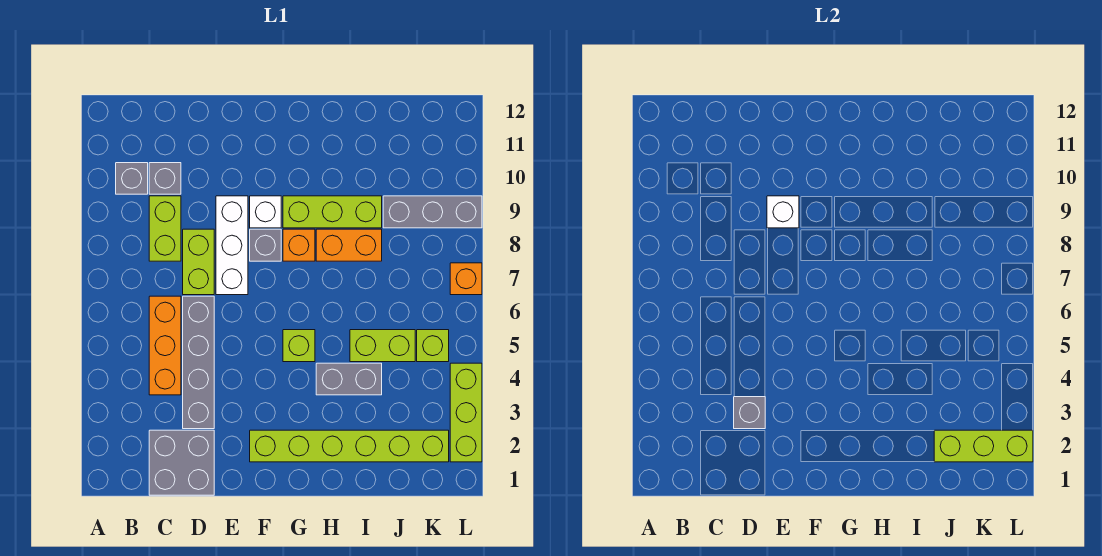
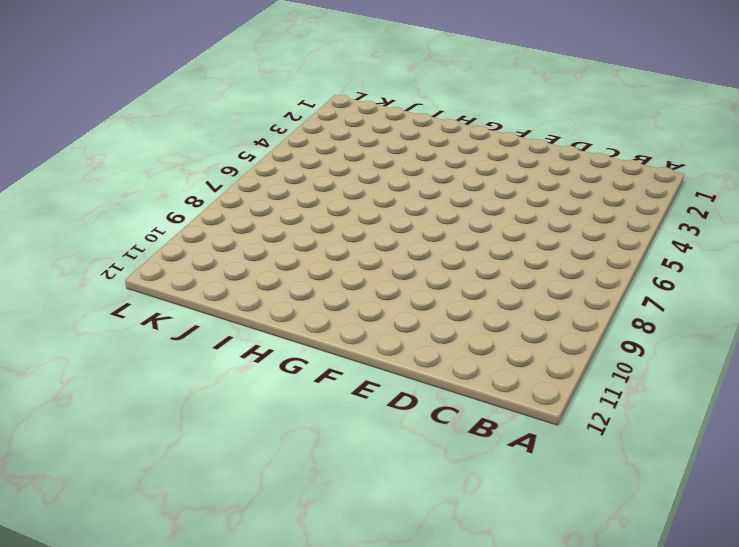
none -> grey 1x1 brick [116,163,148,194]
none -> grey 2x2 brick [149,430,214,495]
none -> orange 1x3 brick [149,296,181,395]

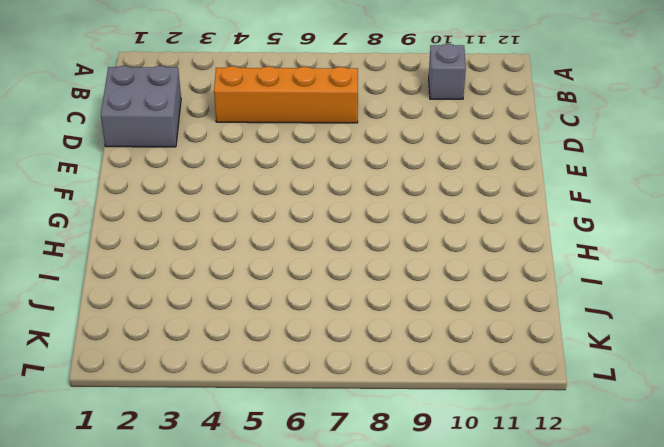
orange 1x4 brick [214,66,358,123] -> orange 1x3 brick [149,296,181,395]
none -> lime 1x2 brick [149,196,181,261]
none -> grey 1x1 brick [149,163,181,194]
none -> grey 1x4 brick [183,296,214,429]

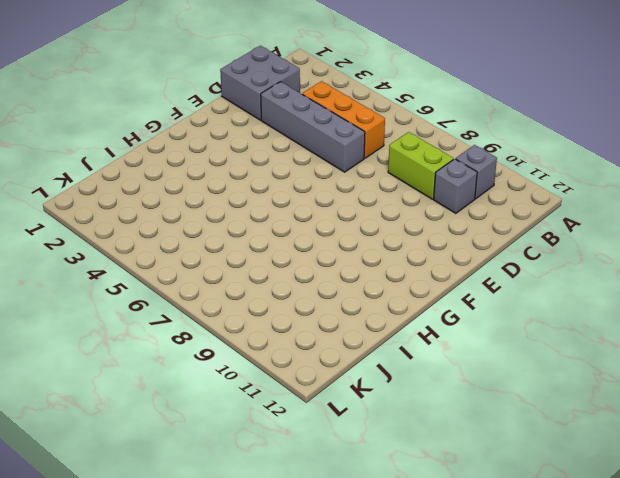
none -> lime 1x2 brick [183,229,214,295]
none -> white 1x3 brick [216,196,248,295]
none -> lime 1x6 brick [250,430,449,462]

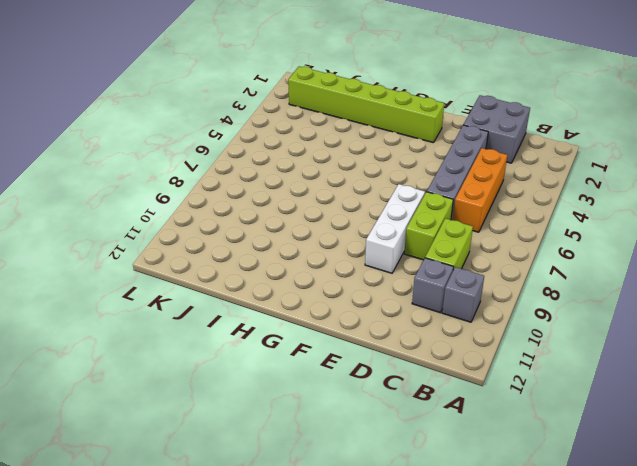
none -> grey 1x1 brick [250,229,281,261]
none -> white 1x1 brick [250,196,281,228]
none -> lime 1x1 brick [283,330,315,362]

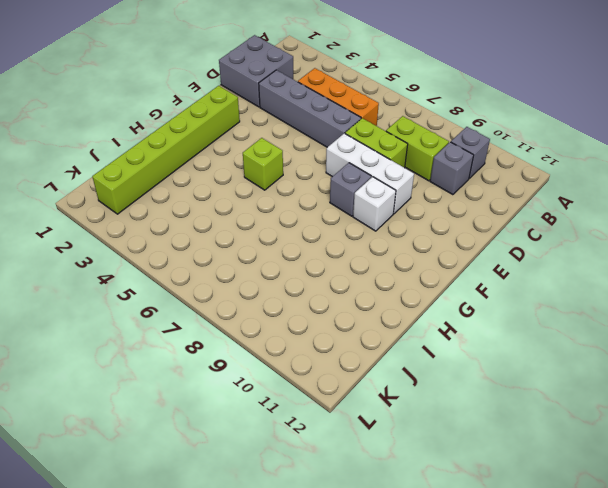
none -> orange 1x1 brick [283,229,315,261]
none -> lime 1x3 brick [283,196,382,228]
none -> grey 1x2 brick [316,363,382,395]

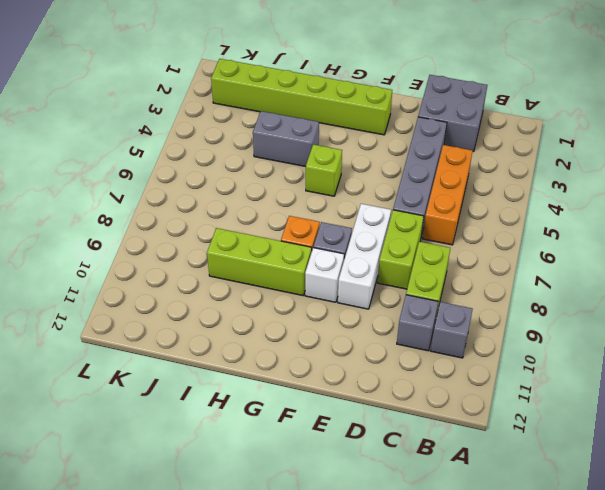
none -> orange 1x2 brick [316,229,382,261]
none -> lime 1x2 brick [350,330,415,362]
none -> grey 1x3 brick [383,196,482,228]

